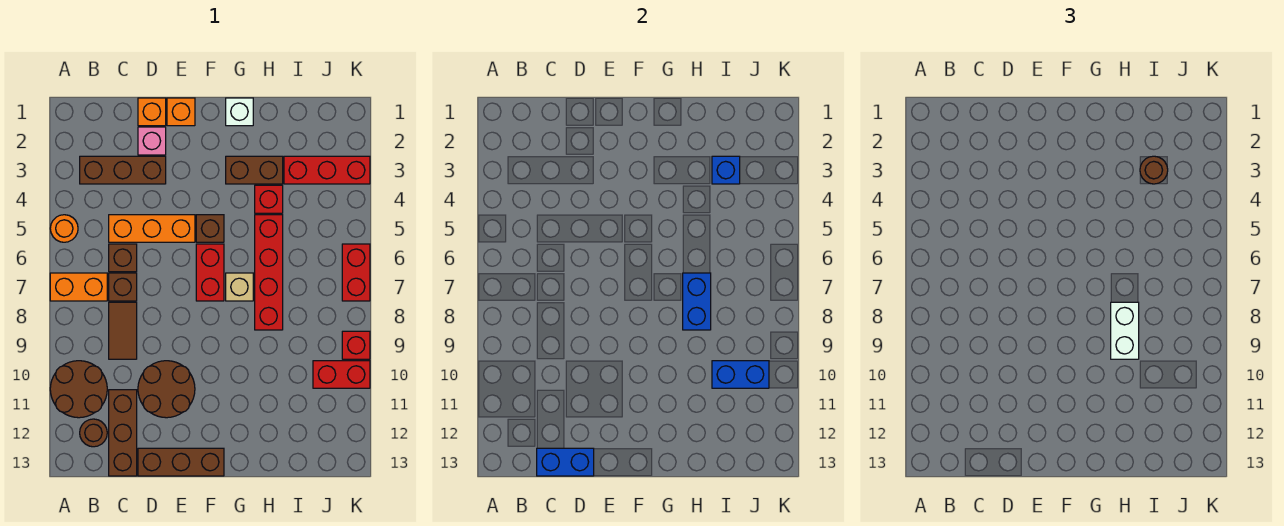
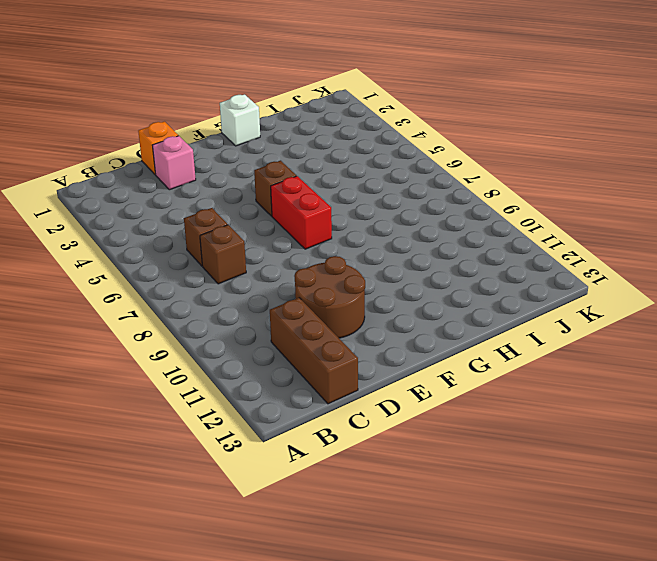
none -> orange 1x1 round brick [50,215,78,242]
none -> orange 1x2 brick [50,273,107,301]
none -> brown 2x2 round brick [50,361,107,418]
none -> brown 1x3 brick [80,156,166,184]

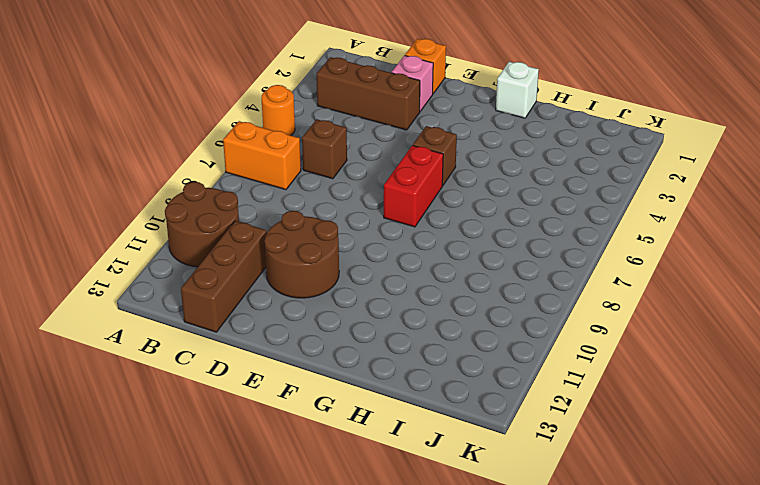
none -> brown 1x1 round brick [80,419,107,447]
none -> orange 1x3 brick [109,215,195,242]
none -> brown 1x1 brick [109,273,137,301]
none -> brown 1x2 tile [109,302,137,359]

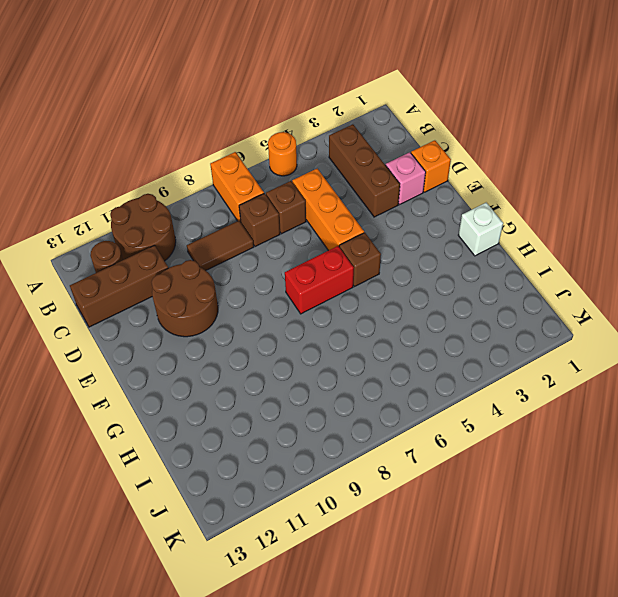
none -> brown 1x3 brick [138,448,224,476]
none -> orange 1x1 brick [167,98,195,126]
none -> brown 1x2 brick [226,156,283,184]
none -> tan 1x1 brick [226,273,253,301]

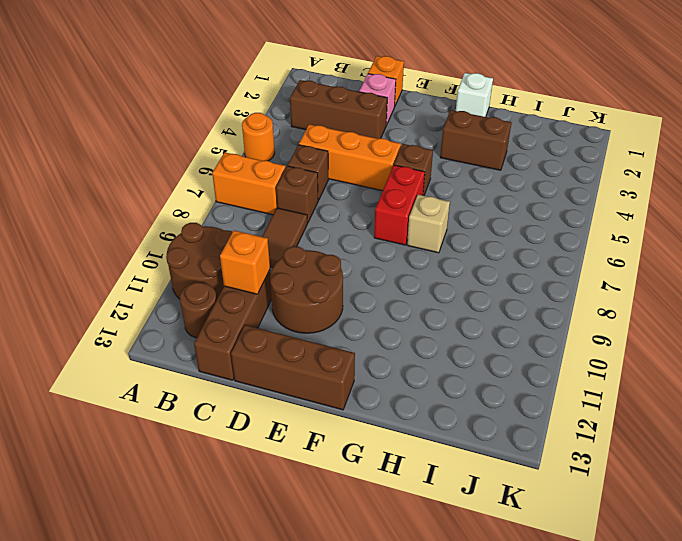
orange 1x1 brick [220,230,270,294] -> orange 1x1 brick moved to [167,98,195,126]
none -> red 1x1 brick [255,185,283,213]
none -> red 1x4 brick [255,215,283,330]
none -> red 1x3 brick [284,156,370,184]
none -> red 1x2 brick [313,361,370,388]

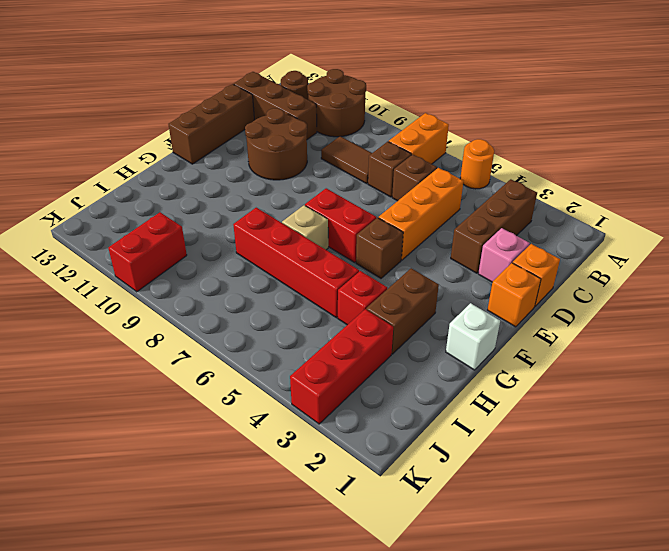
none -> red 1x2 brick [342,244,370,301]
none -> red 1x1 brick [342,331,370,359]
none -> blue 1x2 brick [537,448,594,476]
none -> blue 1x2 brick [683,273,711,330]

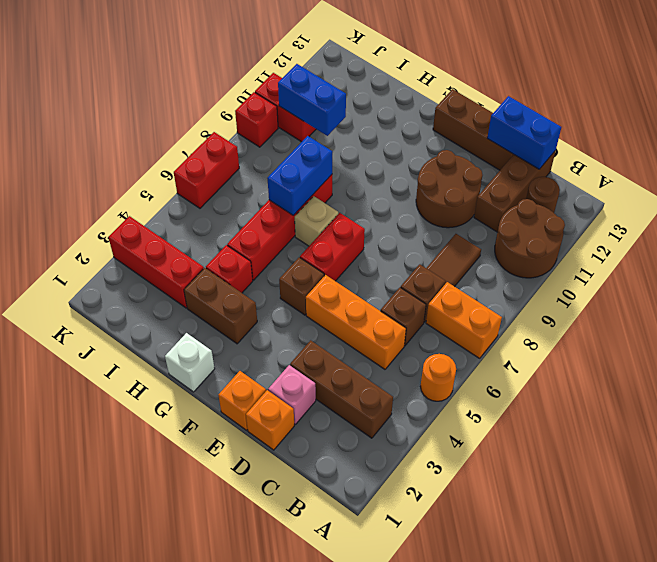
none -> blue 1x1 brick [712,156,740,184]
none -> white 1x2 brick [1111,302,1139,359]
none -> brown 1x1 round brick [1140,156,1168,184]

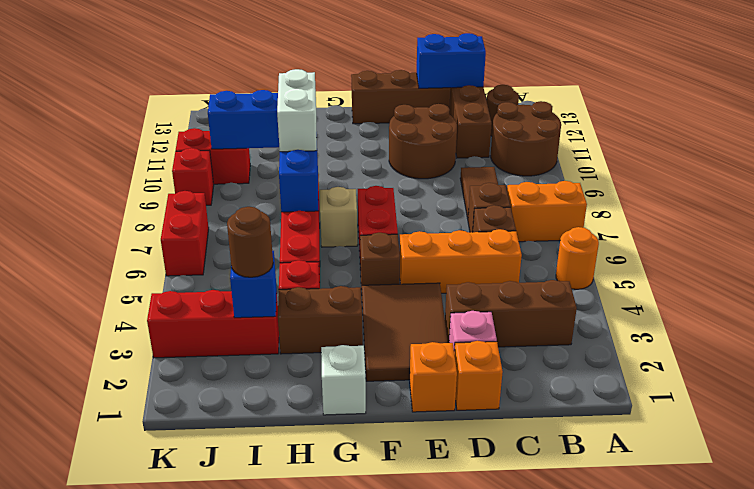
brown 2x3 tile [362,283,448,381] -> none

